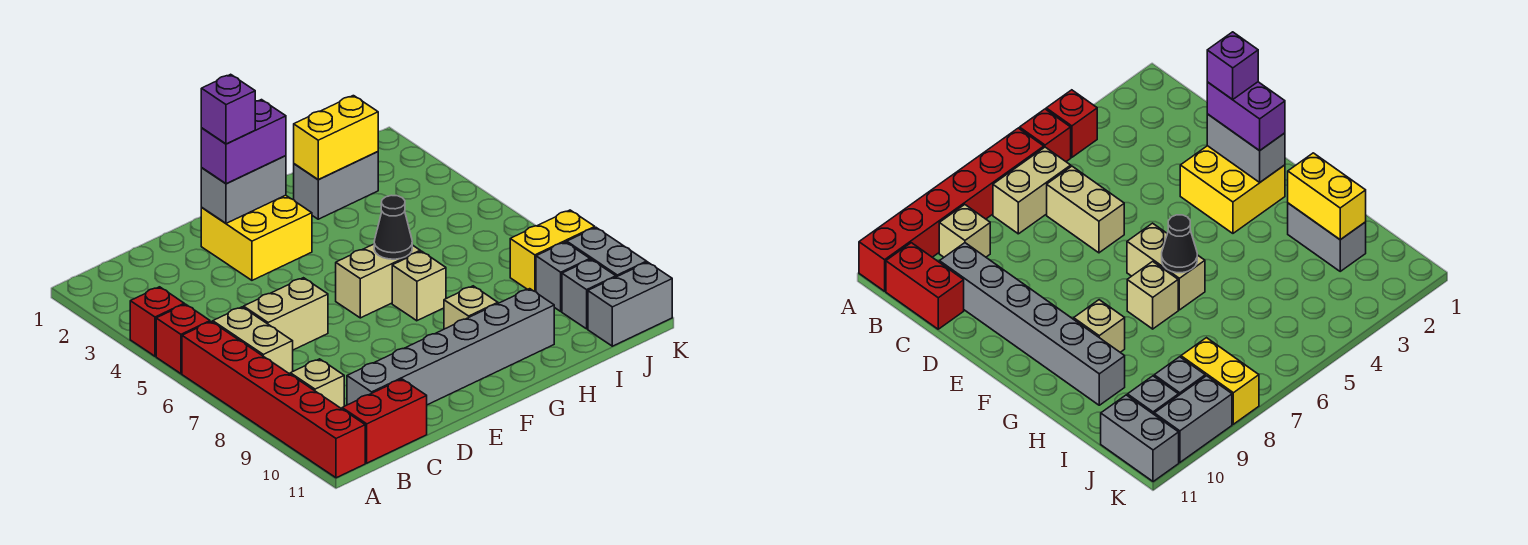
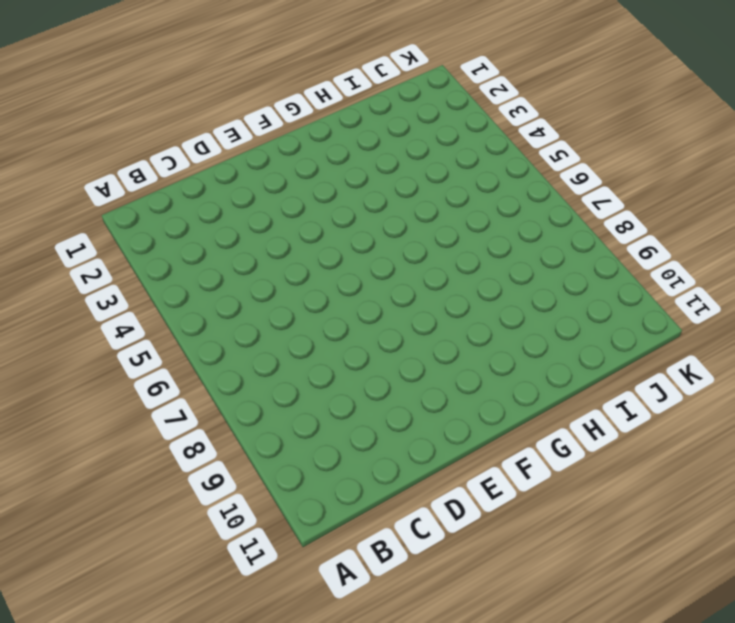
none -> red 1x1 brick [130,287,184,356]
none -> red 1x1 brick [156,304,210,374]
none -> red 1x6 brick [182,322,365,478]

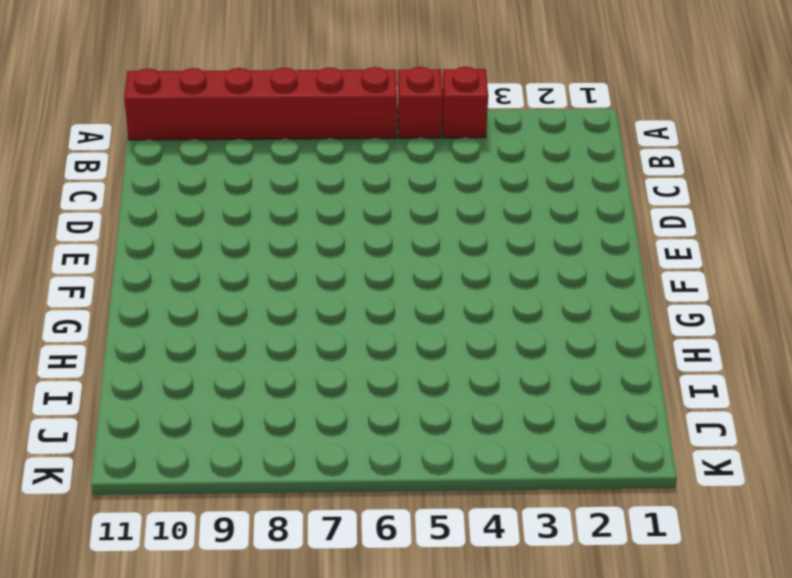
none -> tan 1x2 brick [213,307,293,374]
none -> tan 1x1 brick [290,359,344,409]
none -> red 1x2 brick [342,379,427,463]

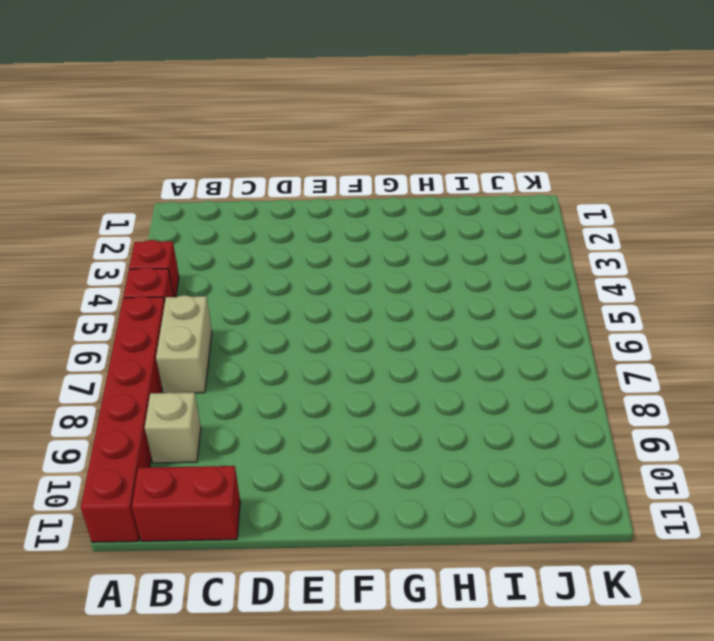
none -> tan 1x2 brick [244,278,328,350]
none -> grey 1x6 brick [347,289,554,405]
none -> yellow 2x2 brick [201,195,312,280]

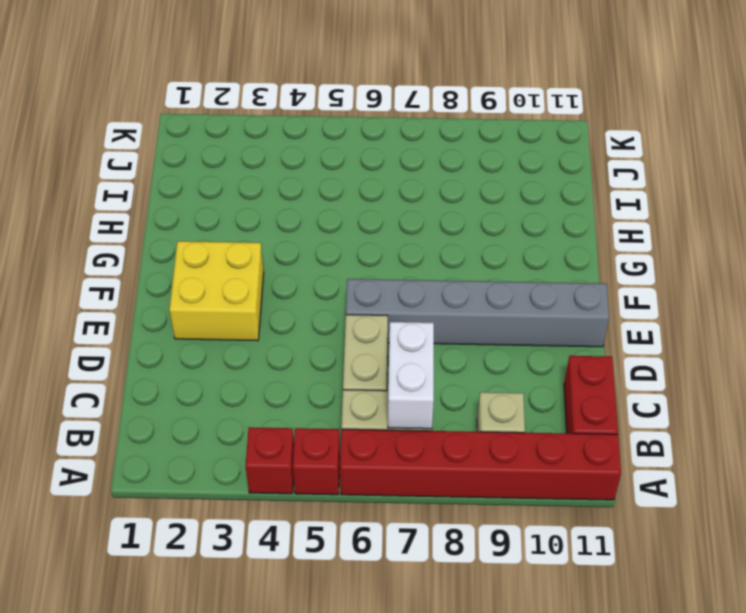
white 1x2 brick [388,322,434,429] -> none
grey 1x6 brick [346,279,609,347] -> grey 1x6 brick turned to [347,289,554,405]
none -> tan 1x2 brick [336,244,420,318]
none -> tan 1x1 brick [392,251,446,321]
none -> tan 1x1 brick [444,286,498,329]

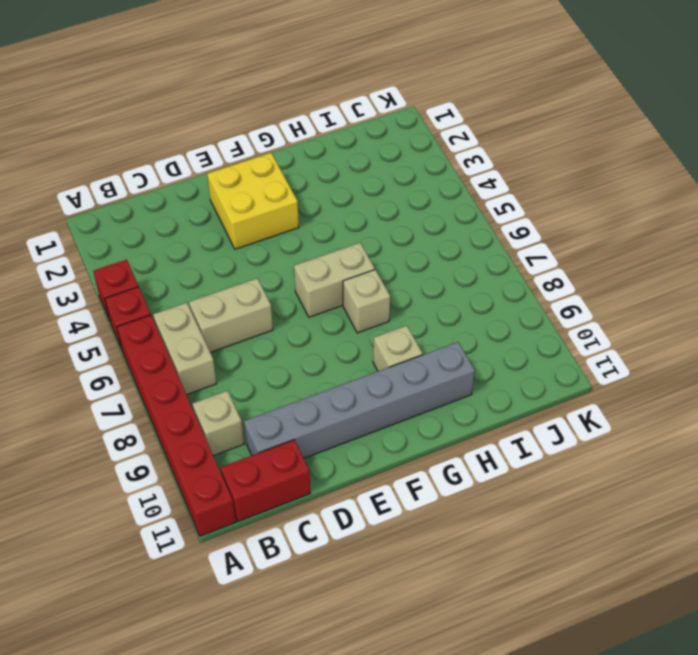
none -> grey 1x2 brick [294,152,378,219]
none -> yellow 1x2 brick [510,210,595,292]
none -> grey 1x1 brick [536,242,590,311]

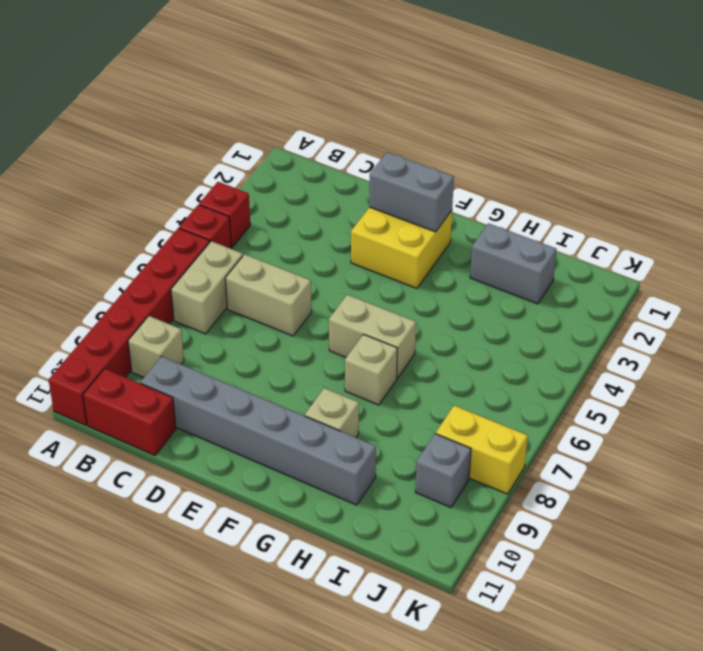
none -> grey 1x1 brick [562,259,616,329]
none -> grey 1x2 brick [588,262,672,346]
none -> grey 1x2 brick [567,228,647,277]

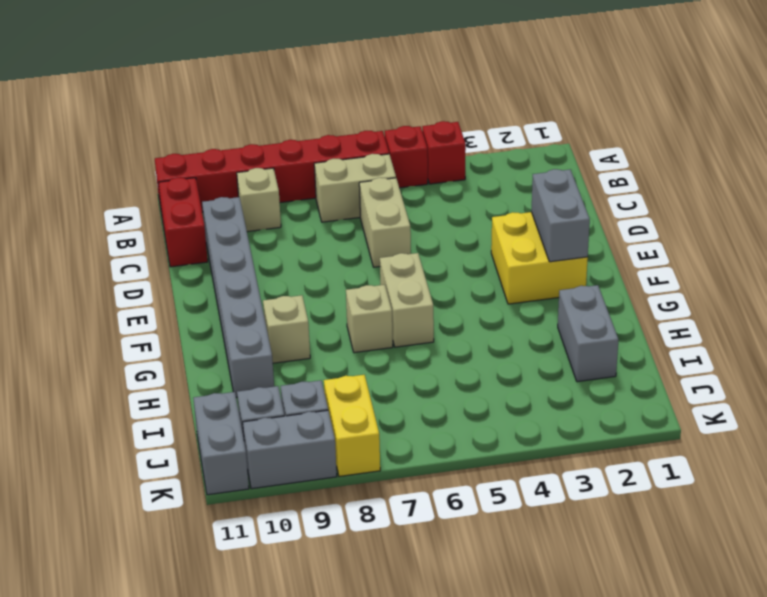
none -> black 1x1 cone [374,195,412,259]
none -> yellow 1x2 brick [294,96,378,179]
none -> purple 1x2 brick [201,100,286,184]

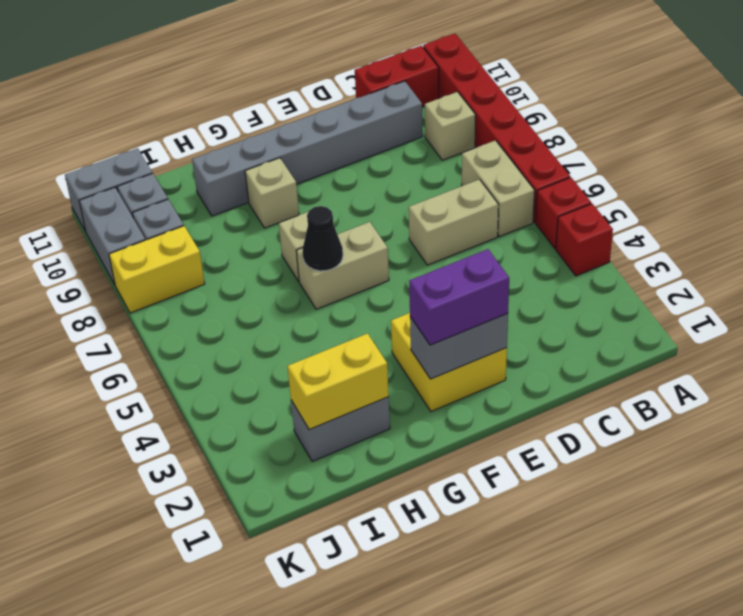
none -> purple 1x1 brick [201,74,255,144]

